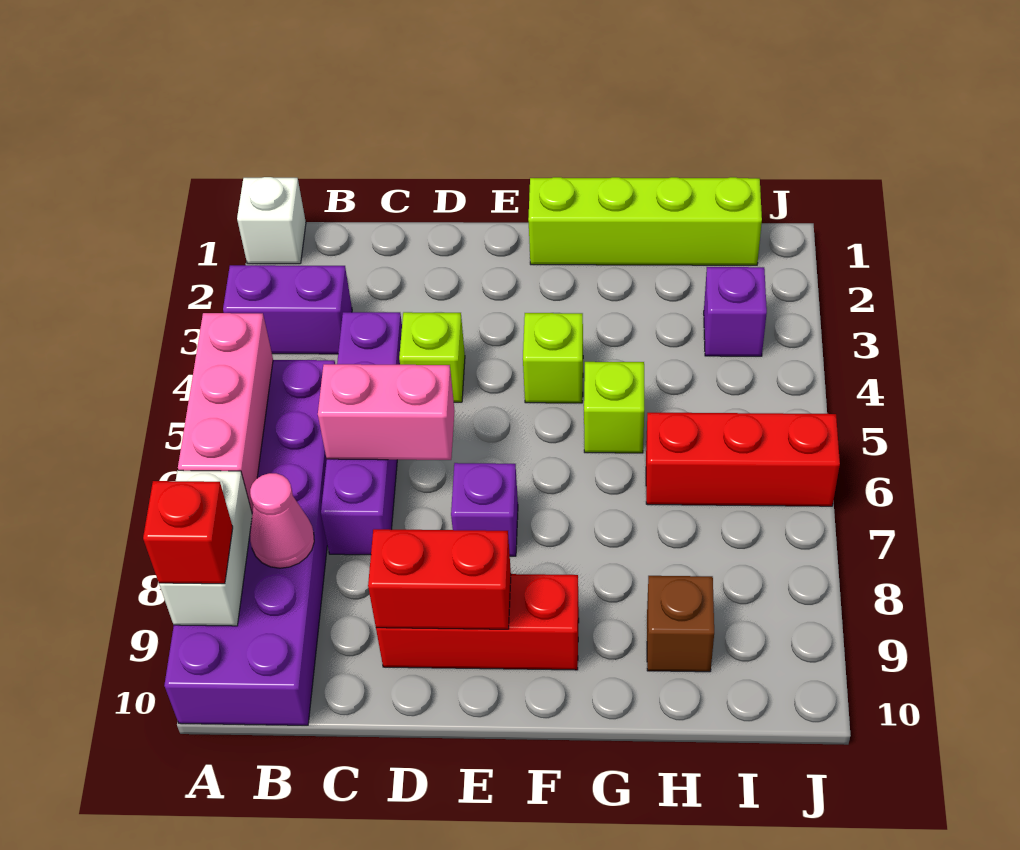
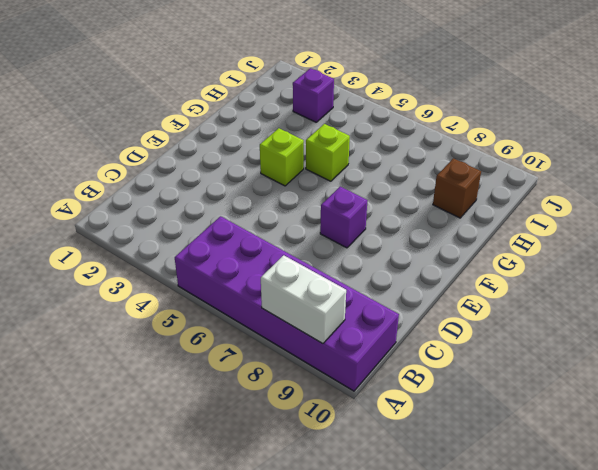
none -> white 1x1 brick [237,177,306,264]
none -> purple 1x2 brick [223,265,352,354]
none -> purple 1x4 brick [321,312,402,555]

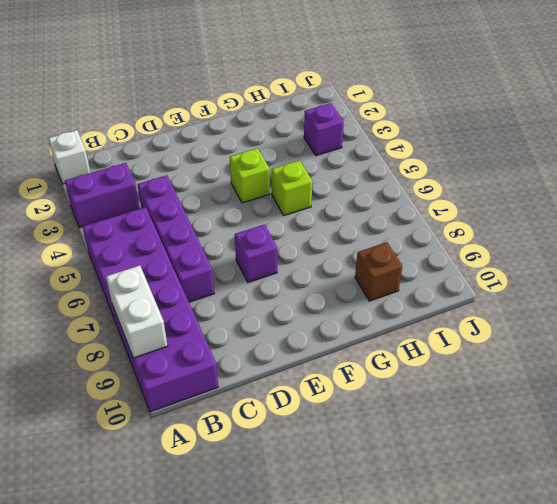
none -> lime 1x1 brick [399,312,465,402]
none -> red 1x3 brick [376,574,579,670]
none -> lime 1x4 brick [528,177,762,265]

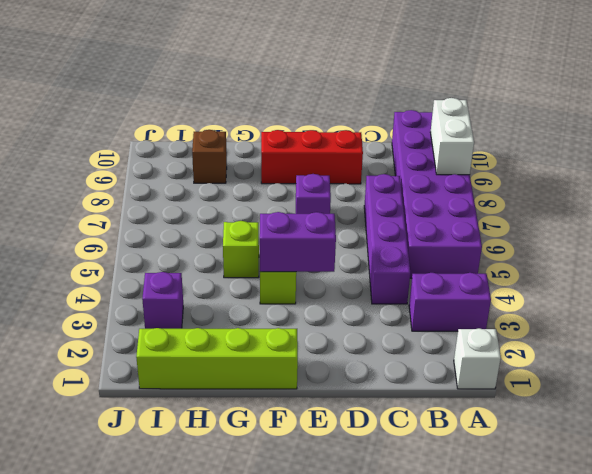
purple 1x2 brick [260,212,336,272] -> none
none -> lime 1x1 brick [399,312,465,402]
none -> red 1x3 brick [646,413,840,506]
none -> pink 1x3 brick [178,313,273,512]

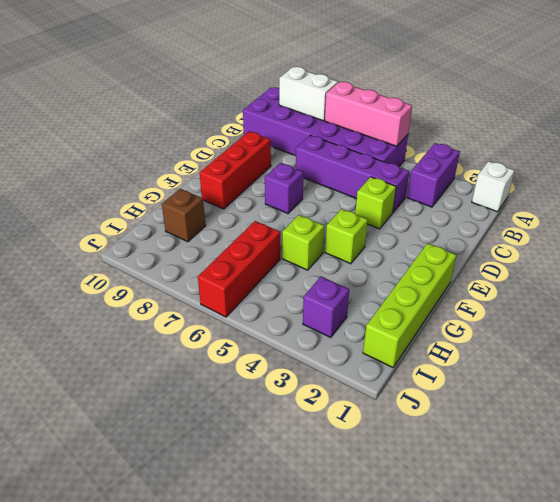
none -> pink 1x1 cone [250,473,314,568]
none -> pink 1x2 brick [318,364,455,460]
none -> red 1x2 brick [368,529,511,629]

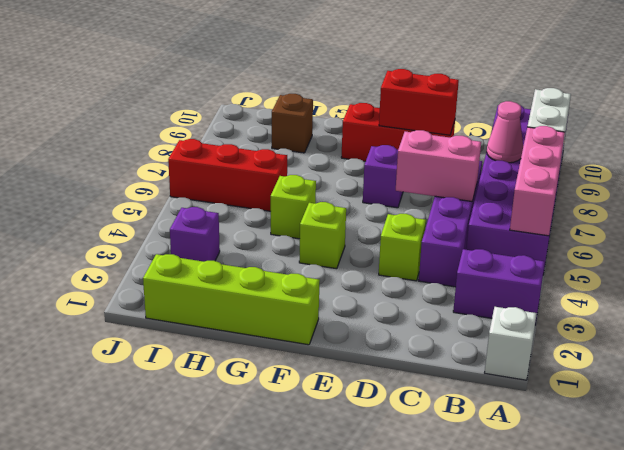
none -> red 1x1 brick [143,481,233,584]

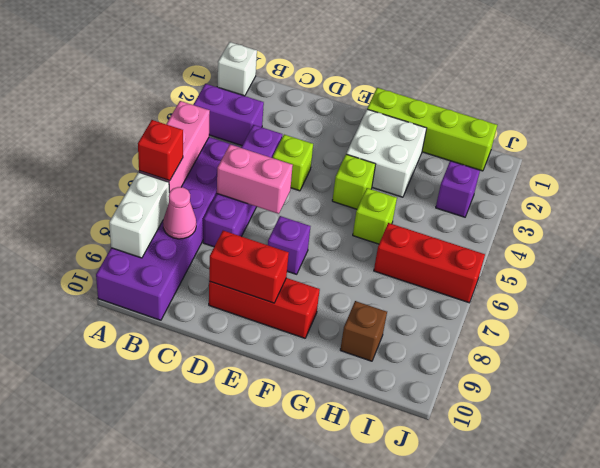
red 1x1 brick [138,120,183,181] -> red 1x1 brick moved to [143,481,233,584]
white 2x2 brick [346,109,427,197] -> none

